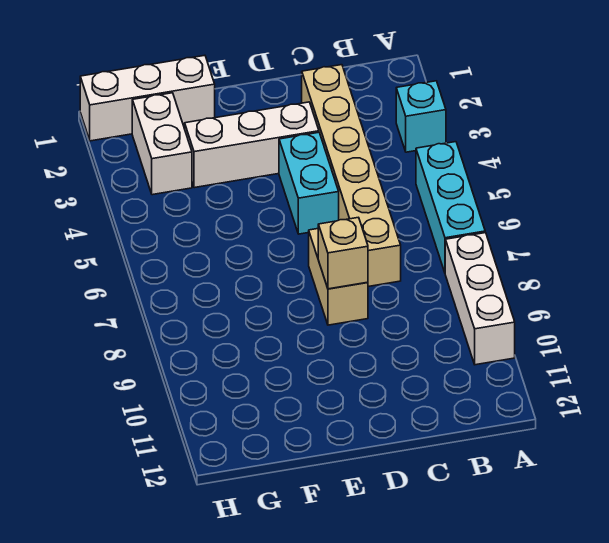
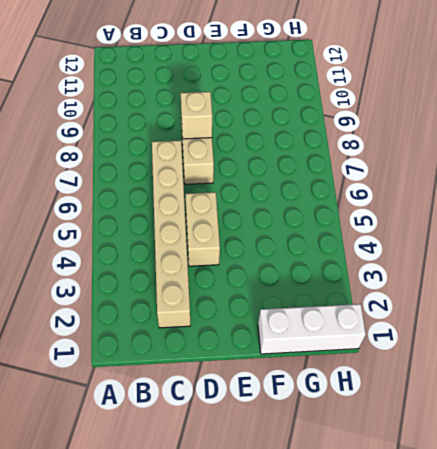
tan 1x2 brick [186,192,220,266] -> cyan 1x2 brick [279,132,339,234]
none -> cyan 1x1 brick [396,81,446,152]
none -> cyan 1x3 brick [416,142,485,272]

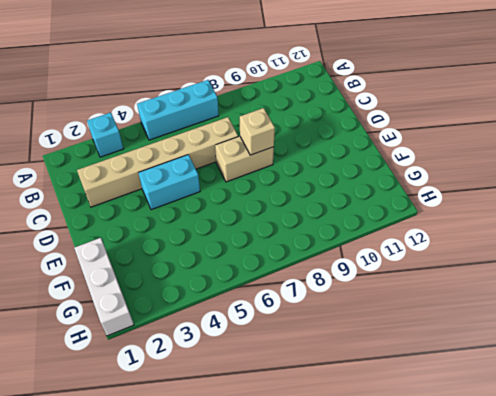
none -> white 1x3 brick [445,233,515,365]
none -> white 1x3 brick [185,102,319,188]

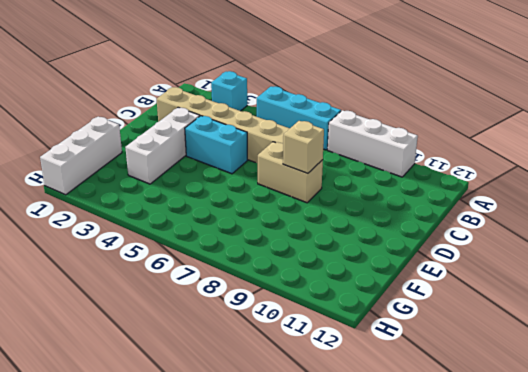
none -> white 1x2 brick [132,93,192,195]

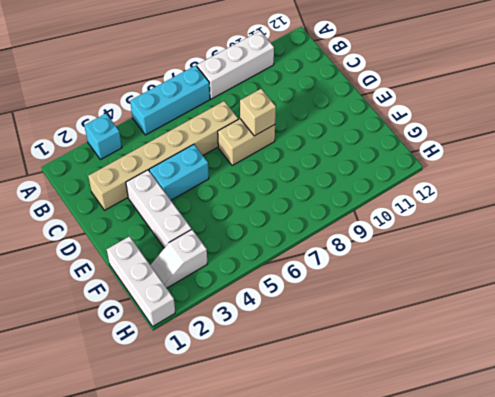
white 1x2 slope [150,230,208,288] -> white 1x2 brick [132,93,192,195]

